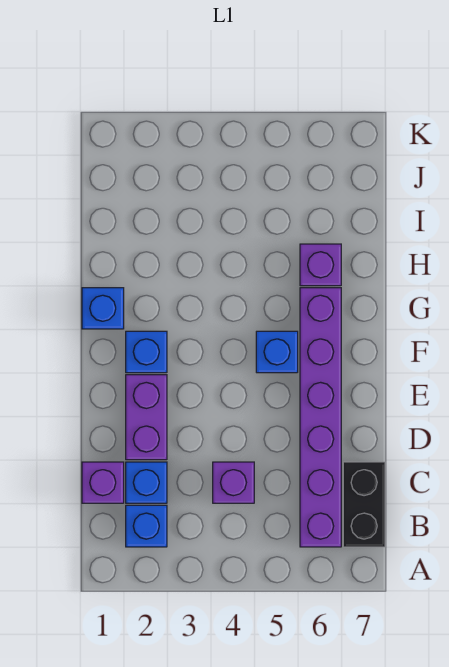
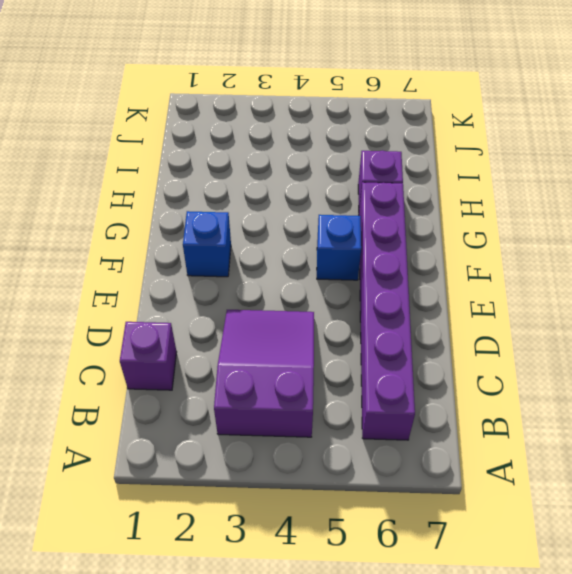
purple 2x3 slope [214,310,314,437] -> purple 1x1 brick [213,462,254,503]
none -> blue 1x1 brick [126,505,167,547]
none -> black 1x2 brick [343,462,385,547]

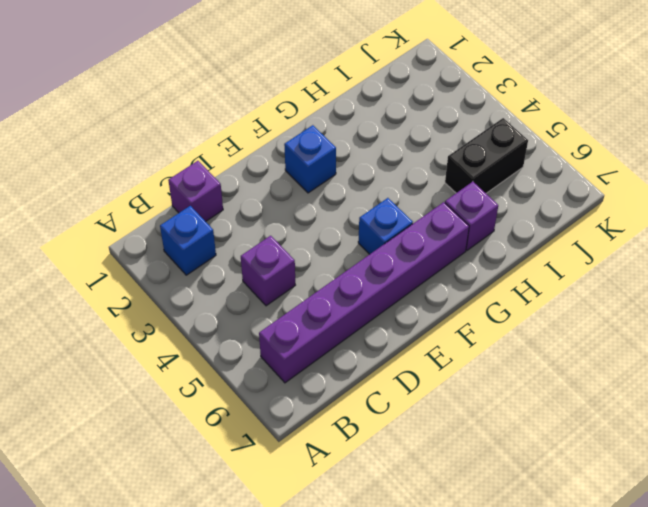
black 1x2 brick [445,118,528,193] -> black 1x2 brick moved to [343,462,385,547]
none -> blue 1x1 brick [126,462,167,503]
none -> purple 1x2 brick [126,375,167,460]

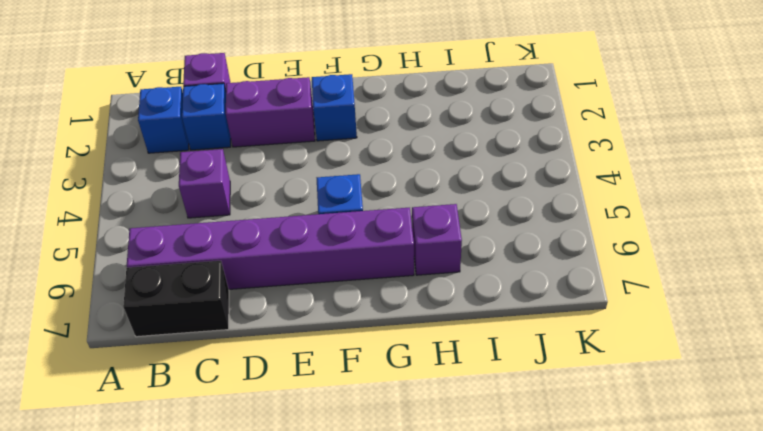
none -> blue 1x1 brick [82,288,124,329]

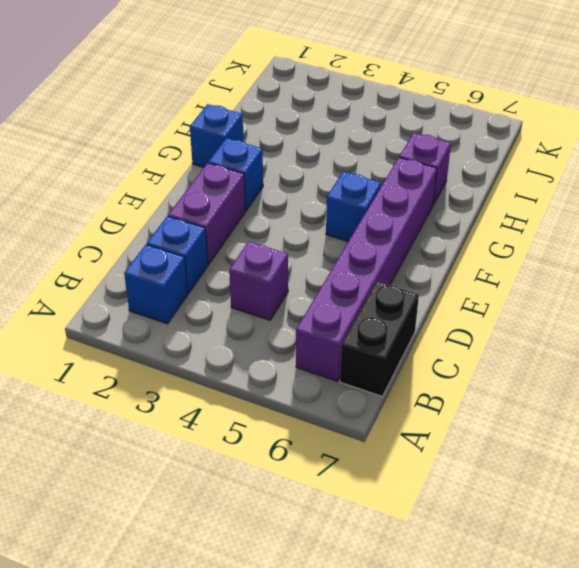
none -> purple 1x1 brick [82,462,124,503]

